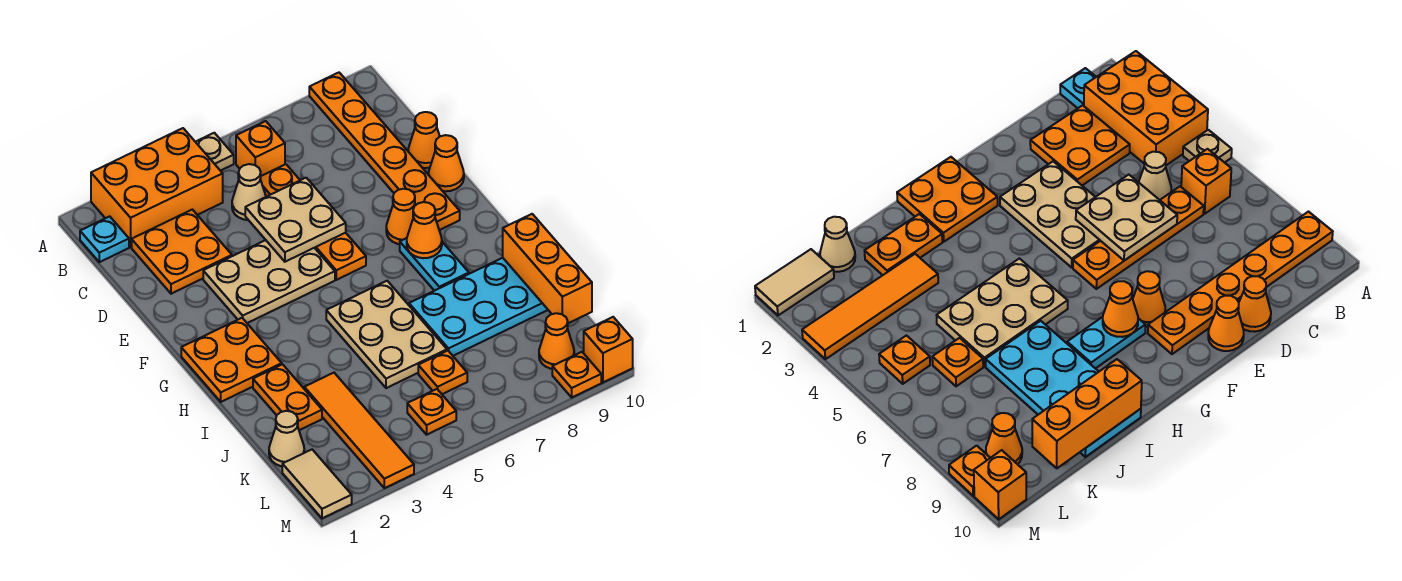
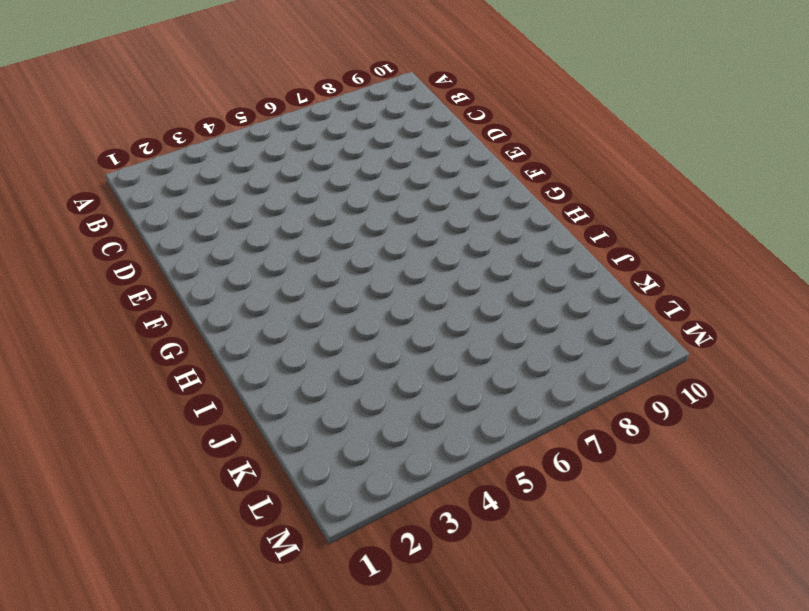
none -> orange 2x3 brick [91,128,223,247]
none -> tan 1x1 plate [196,133,234,171]
none -> orange 1x6 plate [309,73,460,230]

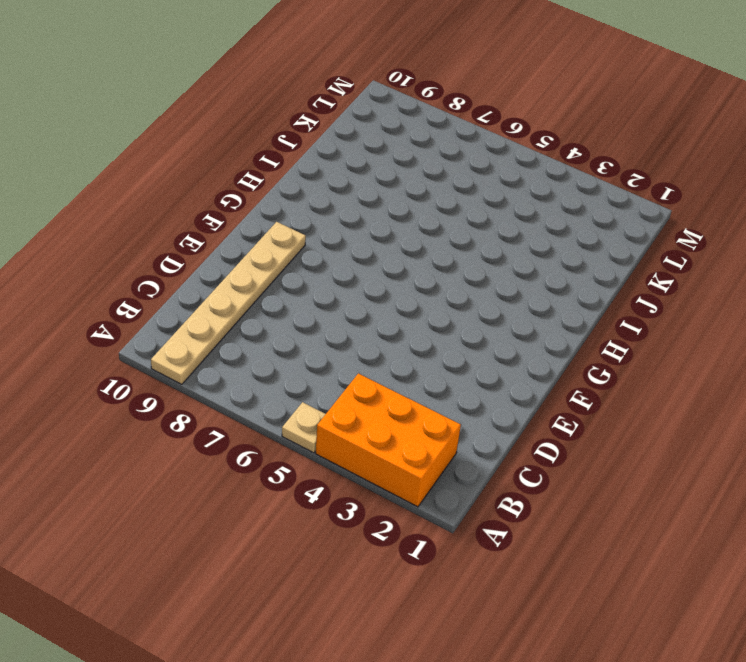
tan 1x6 plate [151,222,306,384] -> orange 1x6 plate [309,73,460,230]
none -> cyan 1x1 plate [80,216,129,262]
none -> orange 1x1 brick [236,121,285,176]
none -> orange 2x2 plate [132,210,232,294]

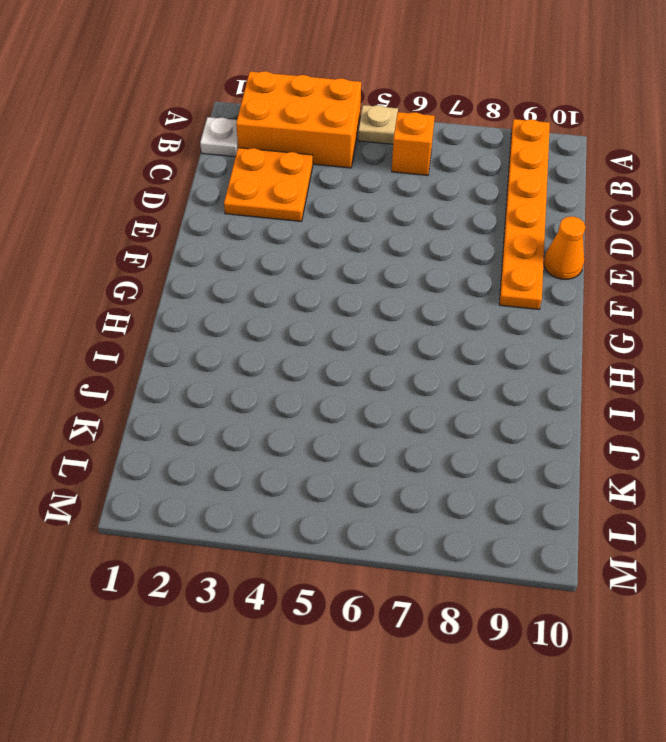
white 1x1 plate [200,117,238,157] -> cyan 1x1 plate [80,216,129,262]
none -> tan 1x1 cone [232,164,266,220]
none -> orange 1x4 plate [260,164,366,280]
none -> orange 1x1 cone [408,112,440,168]

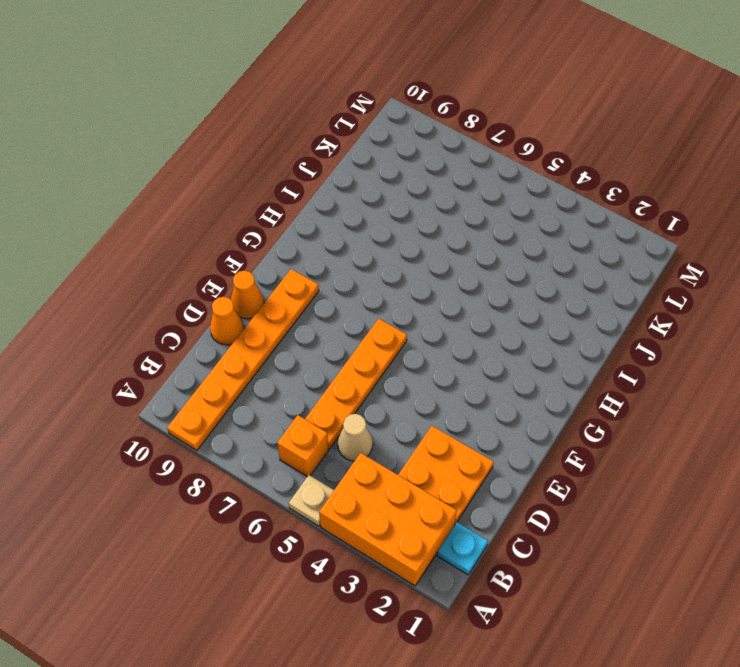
none -> tan 2x3 plate [203,240,335,323]
none -> orange 1x1 cone [386,189,415,244]
none -> orange 2x2 plate [181,318,282,402]

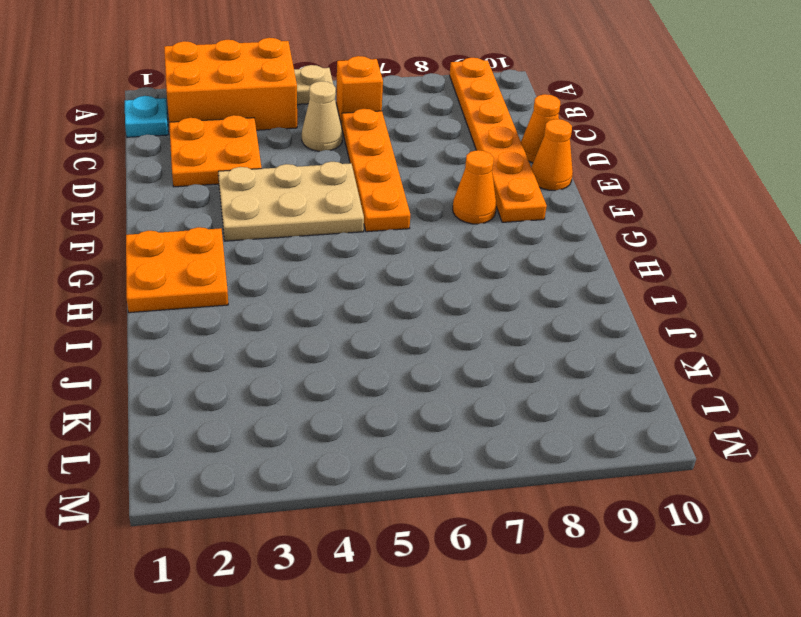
none -> cyan 1x2 plate [400,238,469,291]
none -> tan 2x3 plate [326,281,447,388]
none -> orange 1x2 plate [253,364,322,430]

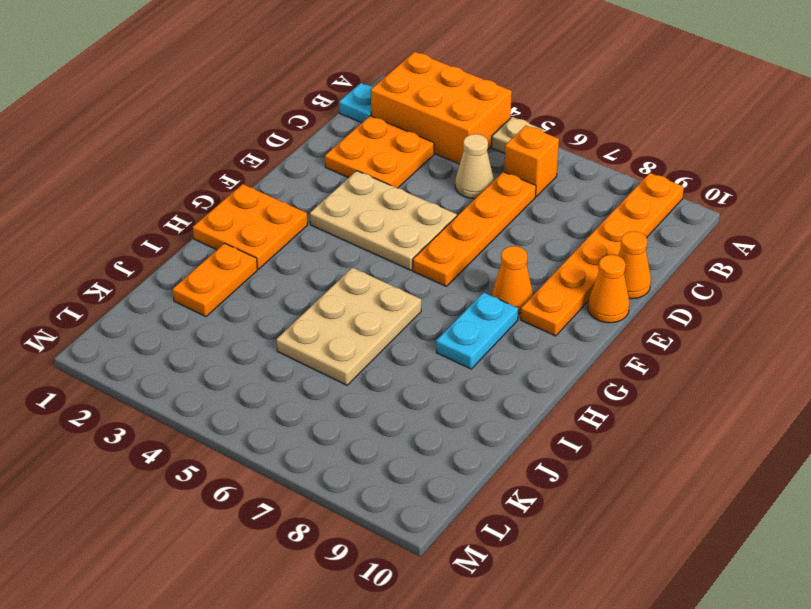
none -> cyan 2x4 plate [409,258,548,356]
none -> orange 1x4 tile [304,373,414,488]
none -> tan 1x1 cone [269,411,304,466]

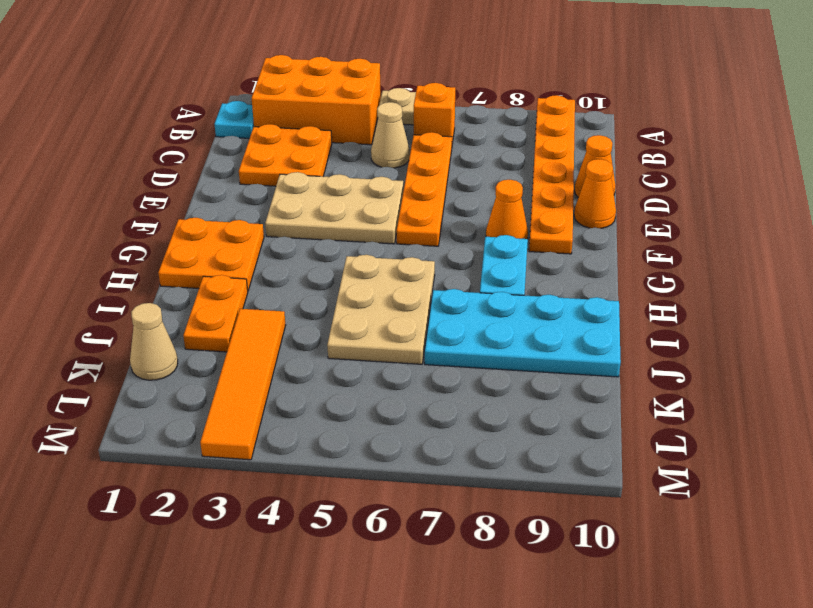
none -> orange 1x1 plate [418,351,467,394]
none -> tan 1x2 tile [282,450,352,518]
none -> orange 1x1 plate [407,389,456,435]

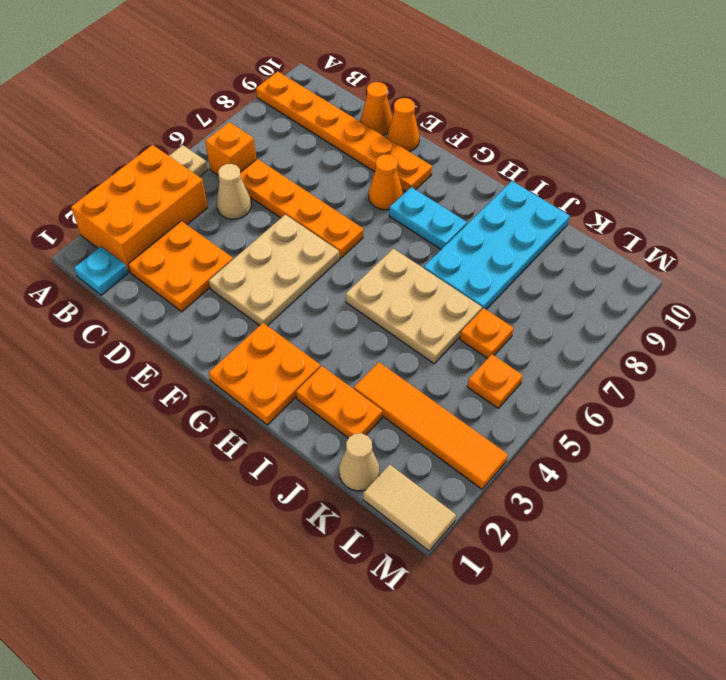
none -> orange 1x1 cone [539,313,574,369]
none -> orange 1x1 plate [552,352,601,397]
none -> orange 1x1 brick [584,317,633,382]

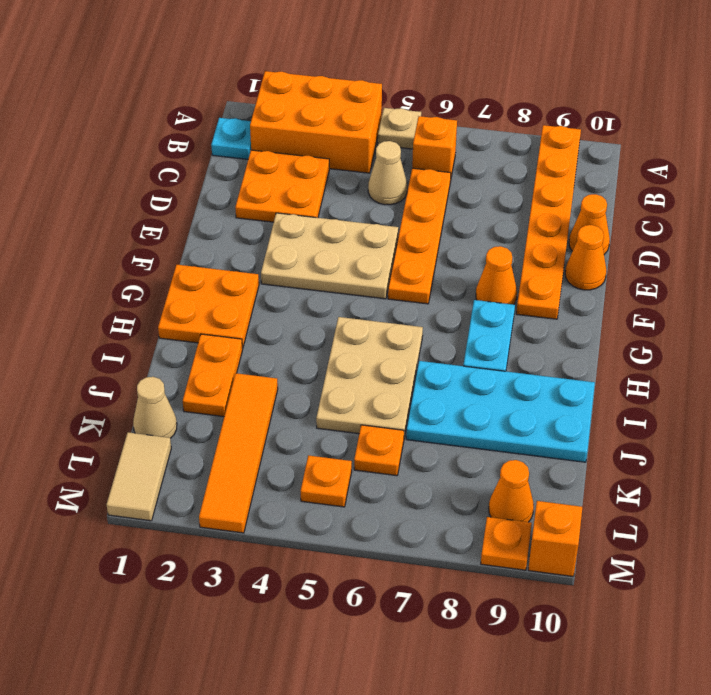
none -> tan 2x2 plate [245,178,346,262]
none -> orange 1x1 cone [407,202,442,258]
none -> orange 1x3 brick [503,214,592,323]

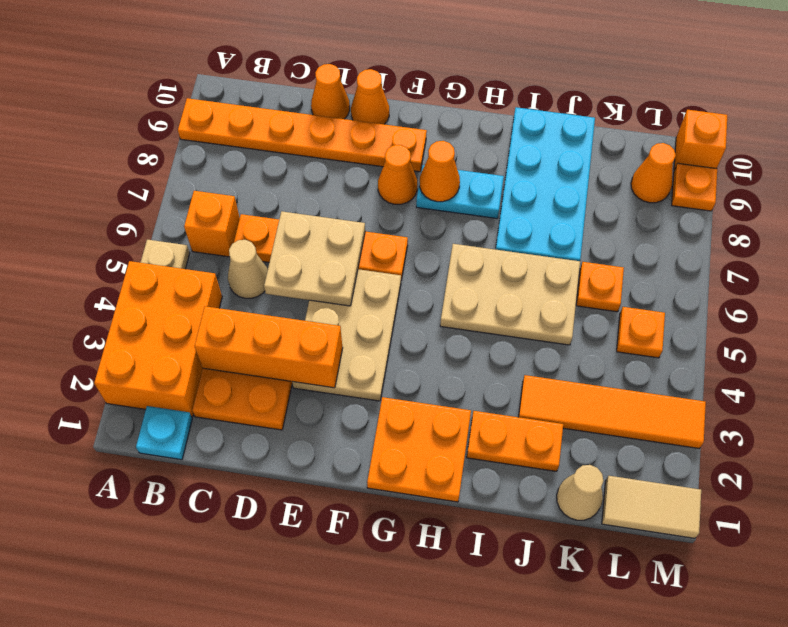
orange 1x3 brick [195,306,343,388] -> orange 1x3 brick moved to [503,214,592,323]

